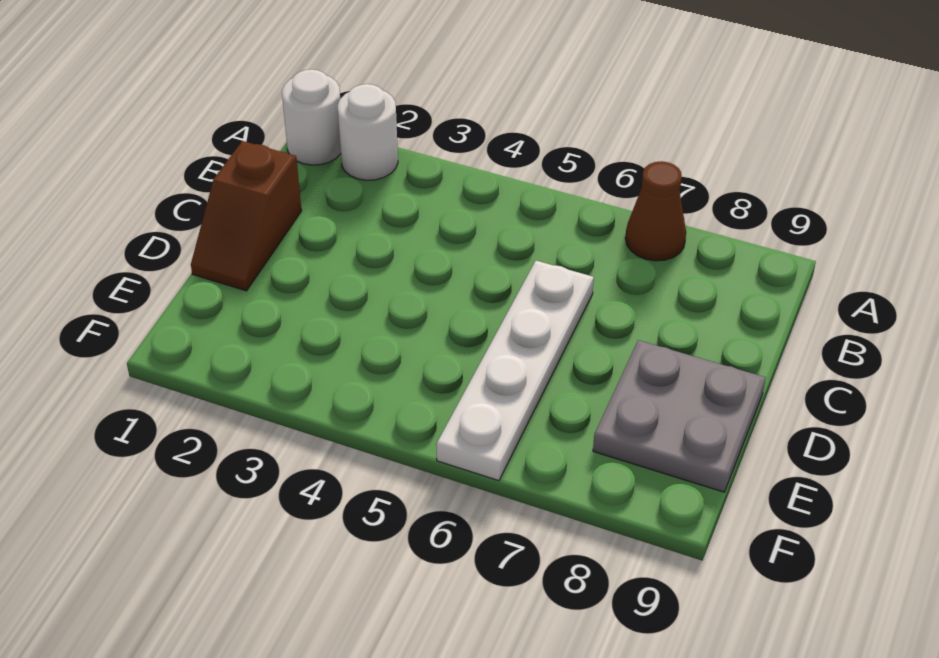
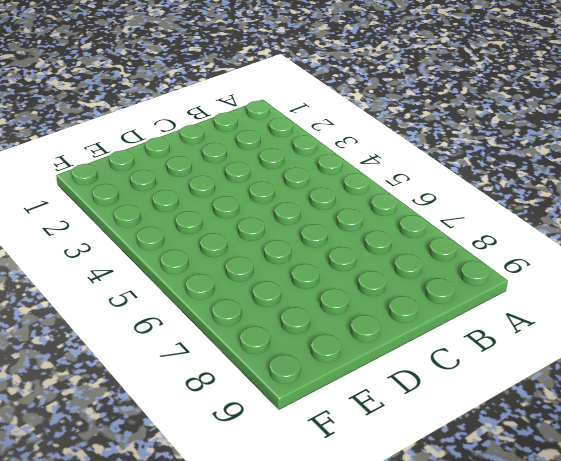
none -> white 1x1 round brick [282,69,341,165]
none -> white 1x1 round brick [338,84,398,180]

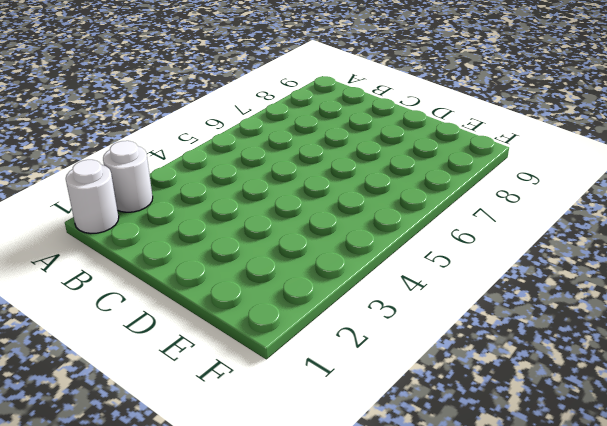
none -> brown 1x1 cone [625,161,686,261]
none -> brown 1x2 slope [191,141,301,291]

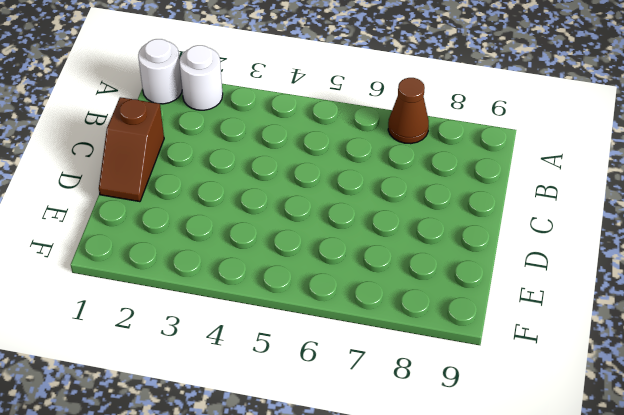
none -> white 1x4 plate [436,261,594,481]
none -> grey 2x2 plate [593,340,766,492]

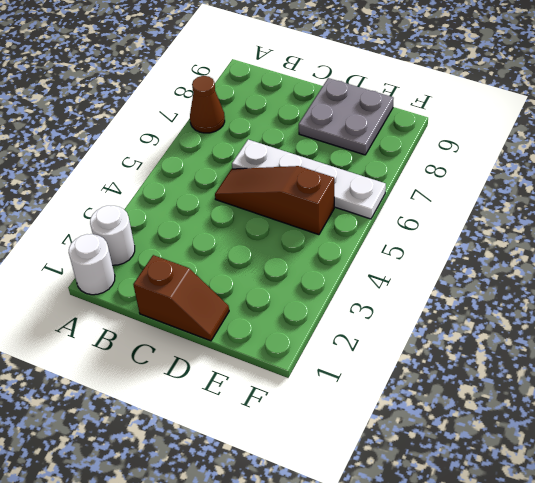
brown 1x3 slope [215,166,334,235] -> none

